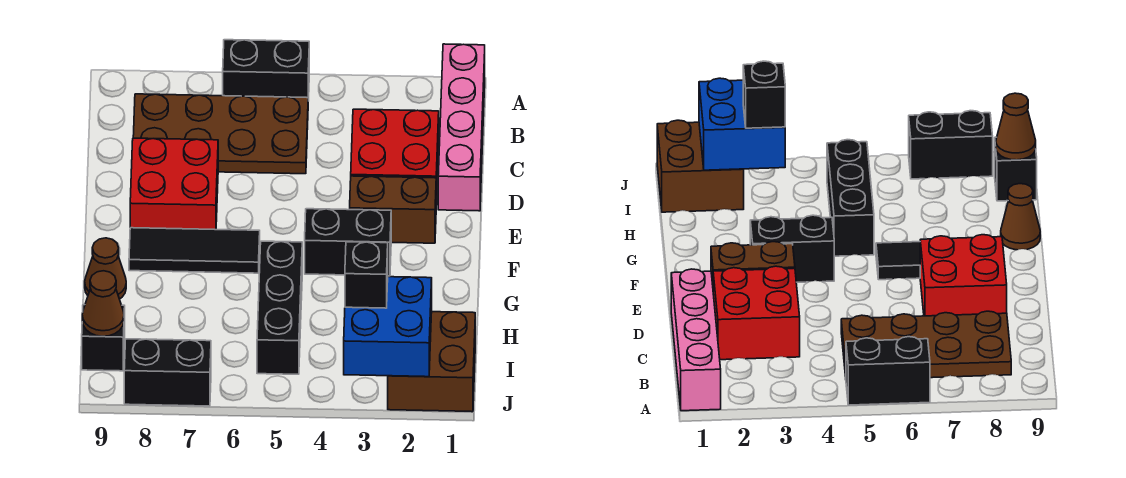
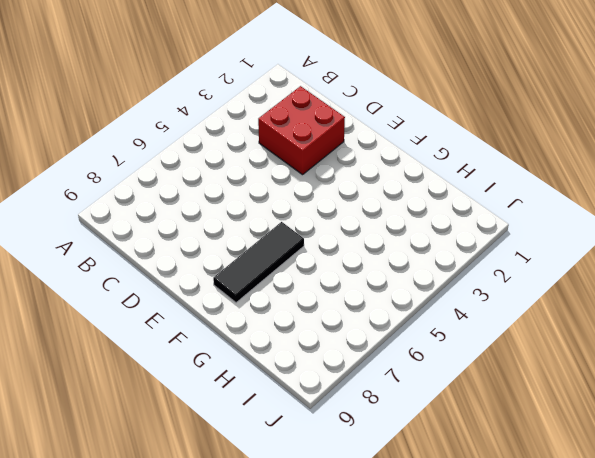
none -> pink 1x4 brick [438,44,485,211]
none -> black 1x2 brick [223,40,309,101]
none -> brown 2x4 plate [133,94,308,174]

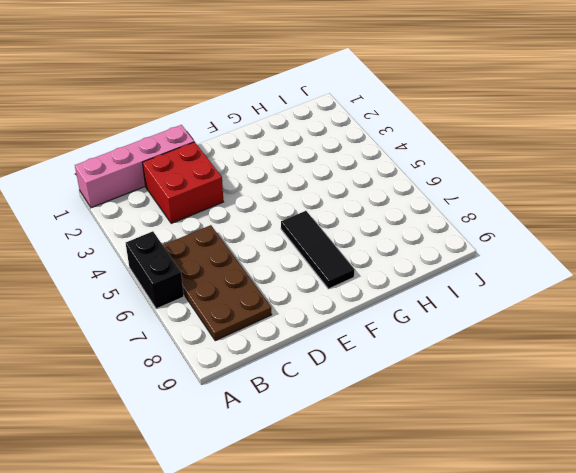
none -> red 2x2 brick [130,138,218,230]
none -> brown 1x2 brick [350,176,436,243]
none -> black 1x2 brick [305,209,391,276]

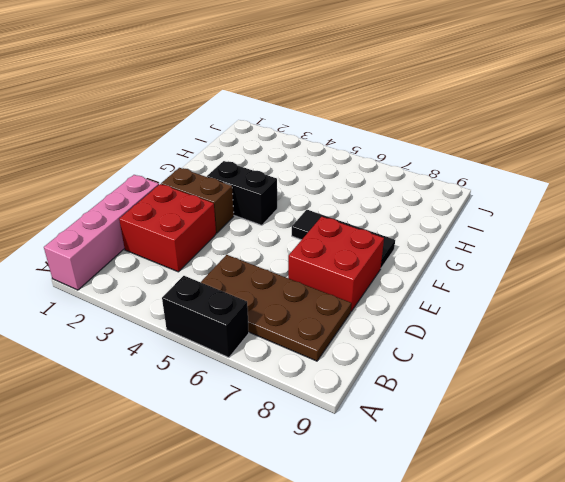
none -> black 1x3 brick [257,241,302,374]
none -> brown 1x1 cone [85,238,126,299]
none -> brown 2x2 brick [388,312,475,412]

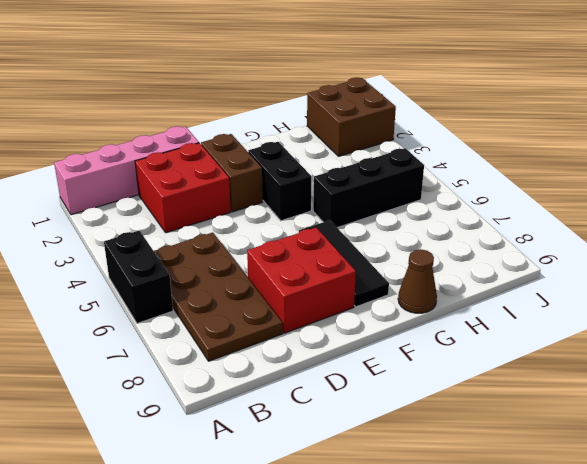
none -> black 1x1 brick [82,305,125,371]
none -> black 1x2 brick [124,339,211,406]
none -> blue 2x2 brick [344,277,432,377]

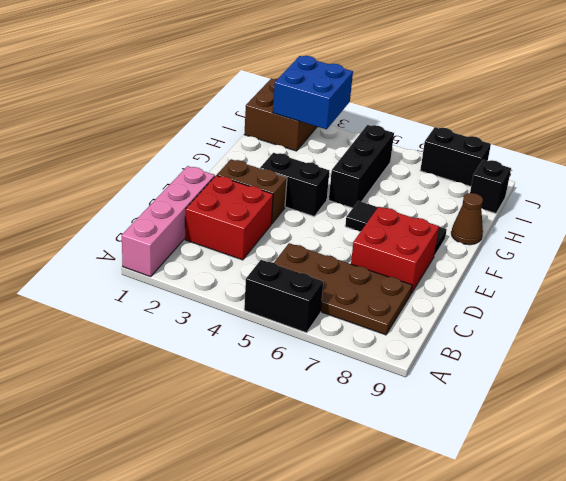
none -> brown 1x1 cone [82,271,124,336]
none -> black 1x1 brick [345,242,388,308]

